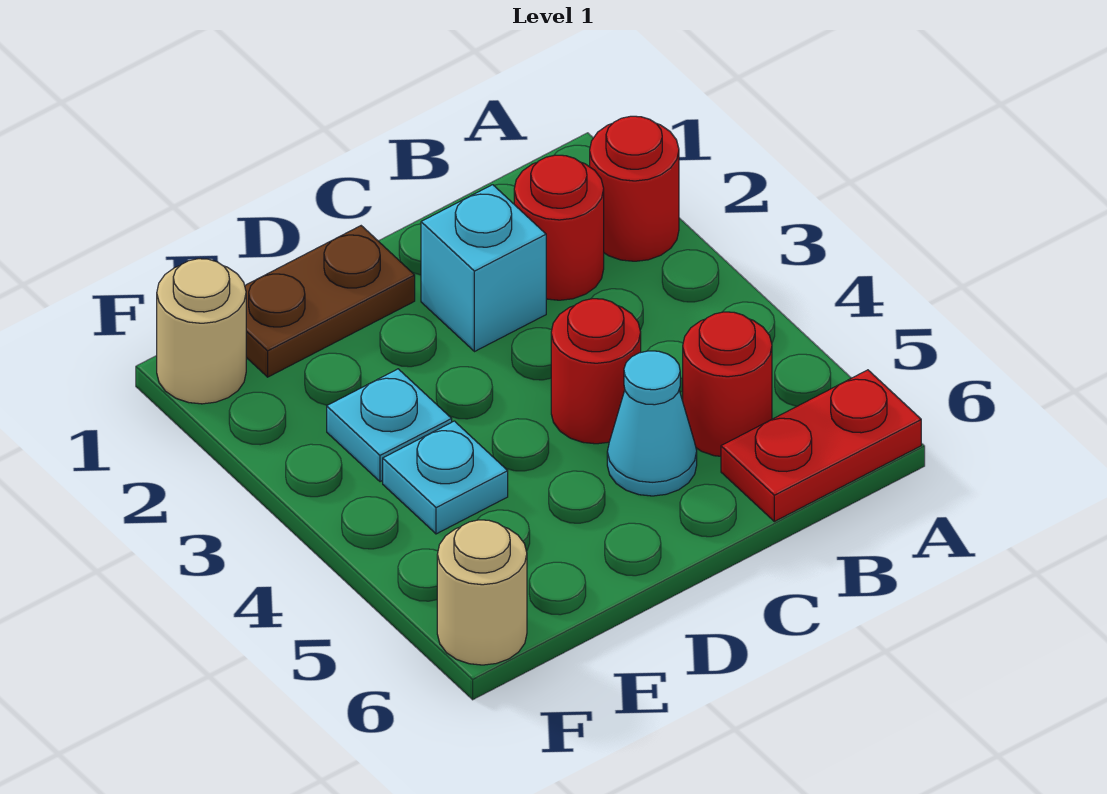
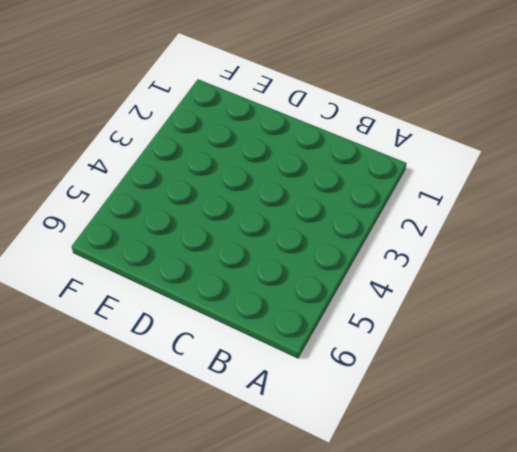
none -> red 1x1 round brick [590,116,679,261]
none -> red 1x2 plate [721,370,921,522]
none -> red 1x1 round brick [514,155,604,300]

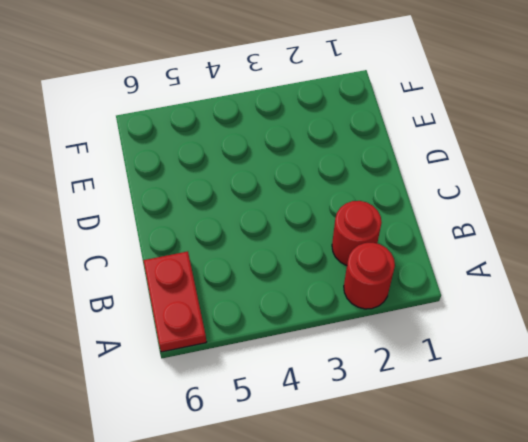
none -> red 1x1 round brick [683,312,772,456]
none -> cyan 1x1 brick [421,185,546,352]
none -> red 1x1 round brick [551,299,641,444]

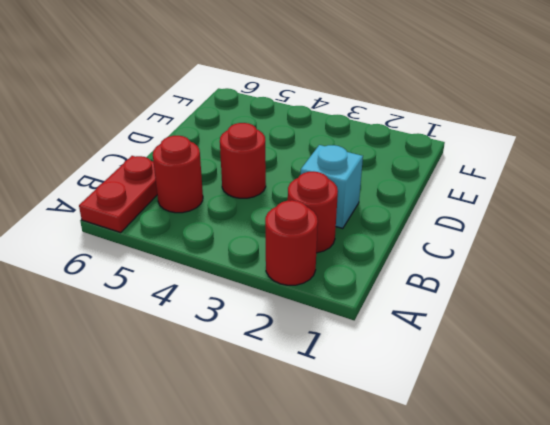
none -> cyan 1x1 cone [607,351,697,496]
none -> brown 1x2 plate [245,226,415,377]
none -> cyan 1x1 plate [327,369,452,482]

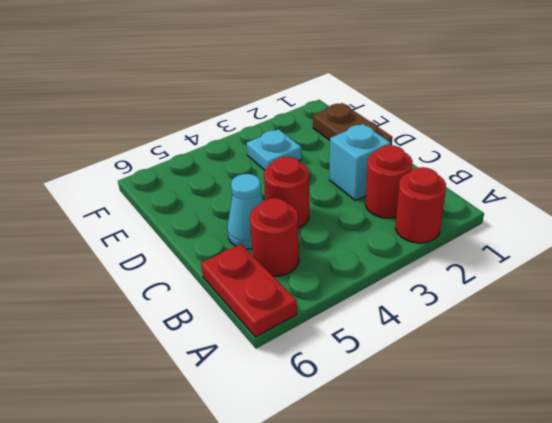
none -> cyan 1x1 plate [383,421,508,534]
none -> tan 1x1 round brick [157,259,246,404]
none -> tan 1x1 round brick [437,520,527,665]

